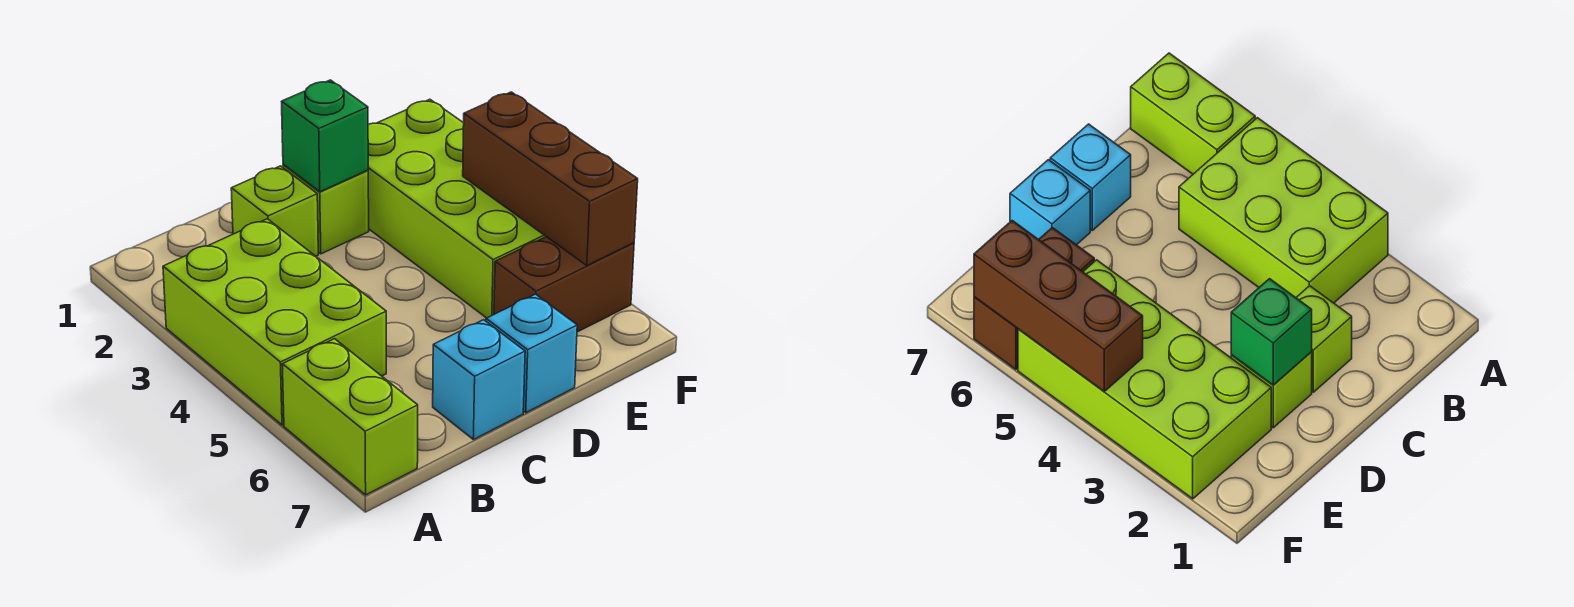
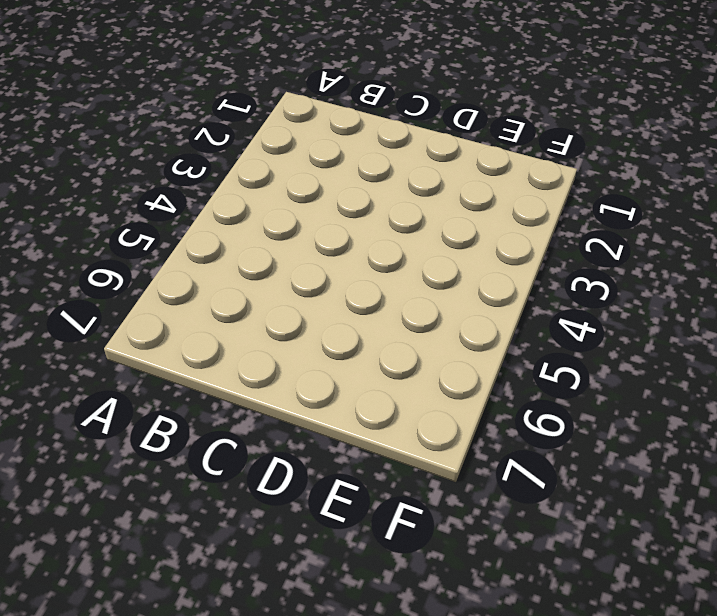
none -> lime 2x3 brick [163,219,386,425]
none -> lime 1x2 brick [282,339,418,495]

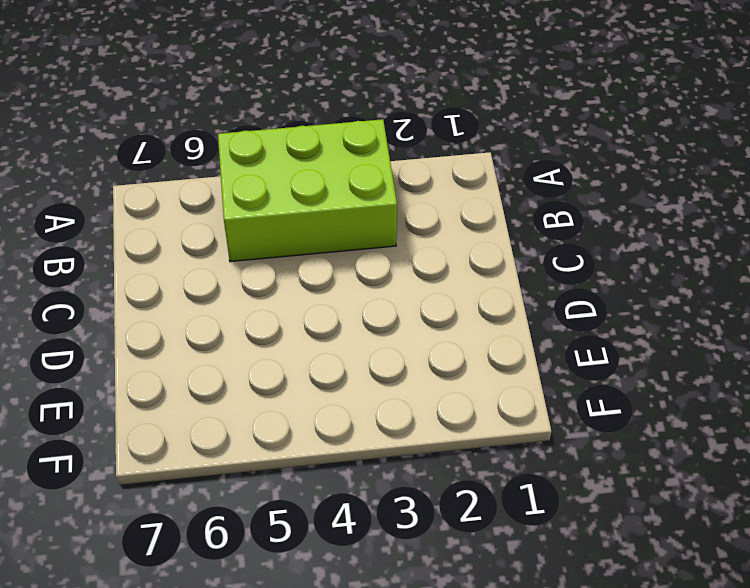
none -> lime 1x2 brick [282,339,418,495]
none -> lime 1x1 brick [231,166,318,256]

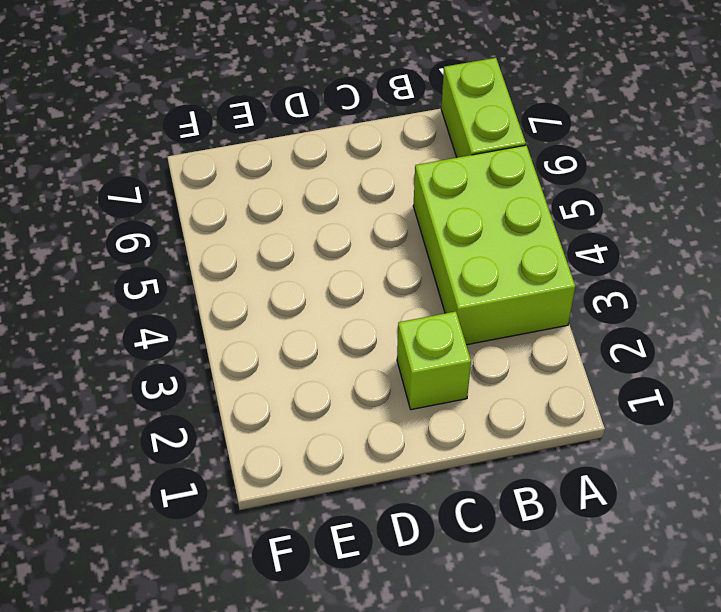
none -> cyan 1x1 brick [433,320,525,440]
none -> lime 1x1 brick [283,165,369,254]

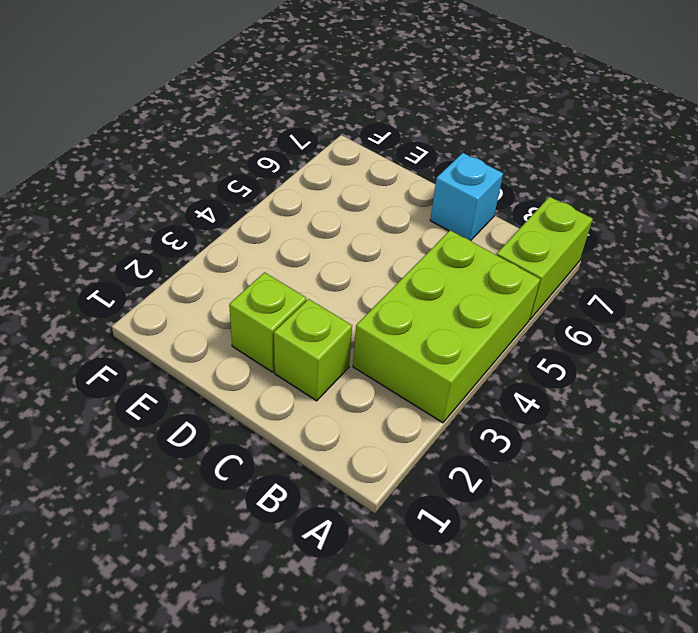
none -> cyan 1x1 brick [486,294,577,413]
none -> lime 2x4 brick [368,99,546,318]

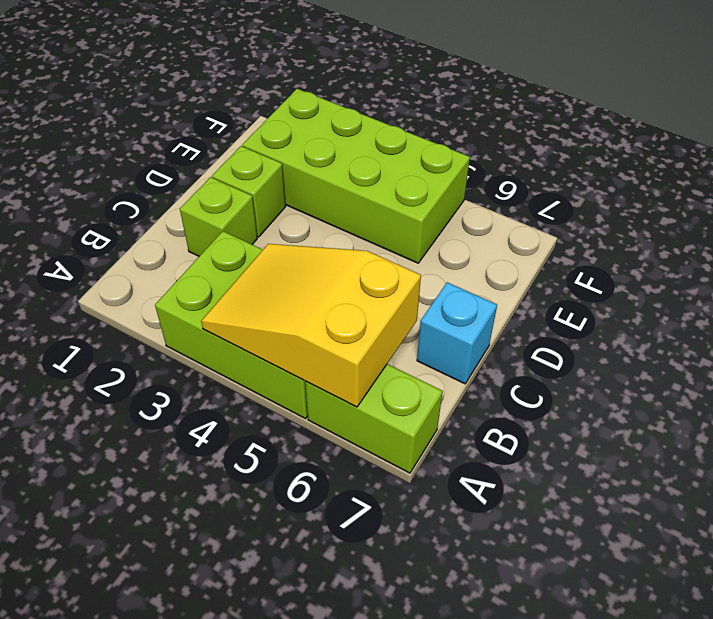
yellow 2x3 slope [201,244,421,407] -> none
none -> cyan 1x1 brick [486,294,577,413]
none -> brown 1x2 brick [494,237,634,332]

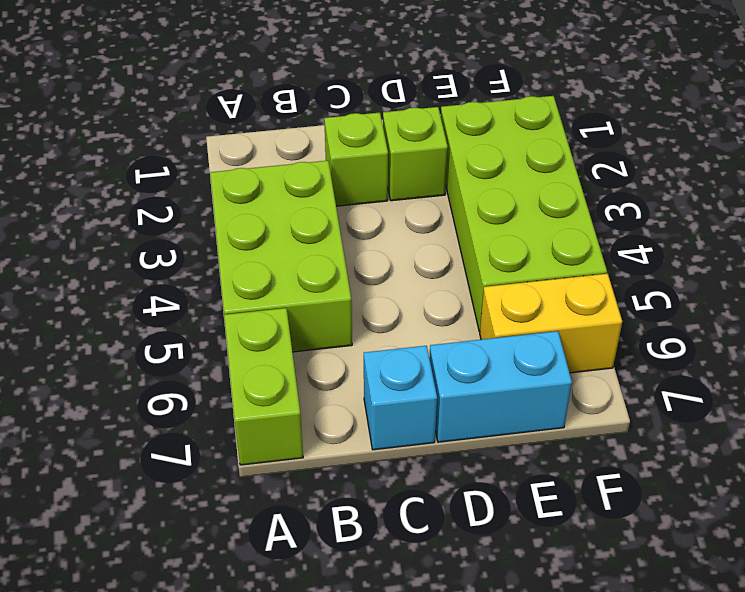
cyan 1x2 brick [429,331,572,442] -> cyan 1x1 brick [486,294,577,413]
yellow 1x2 brick [480,274,622,373] -> brown 1x2 brick [494,237,634,332]
none -> green 1x1 brick [282,80,368,192]
none -> brown 1x3 brick [463,92,638,265]

